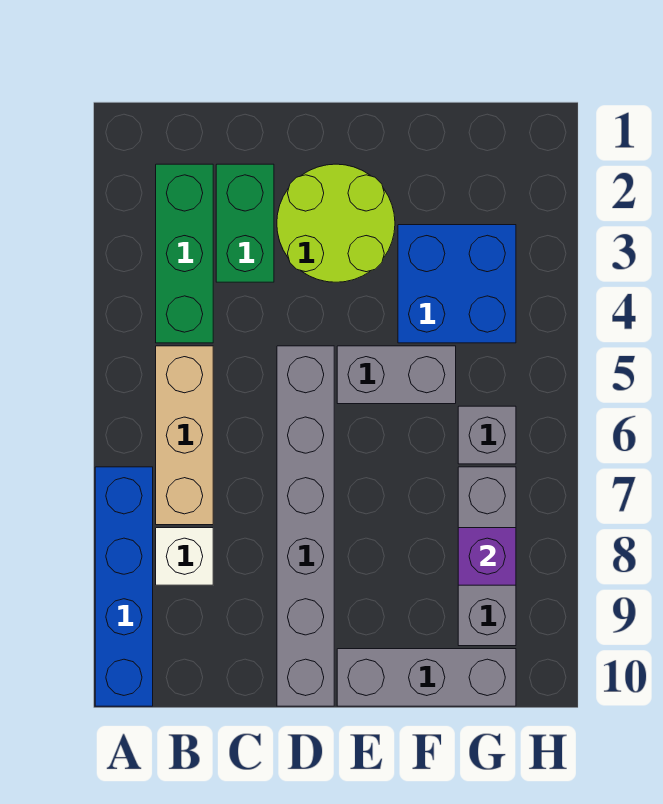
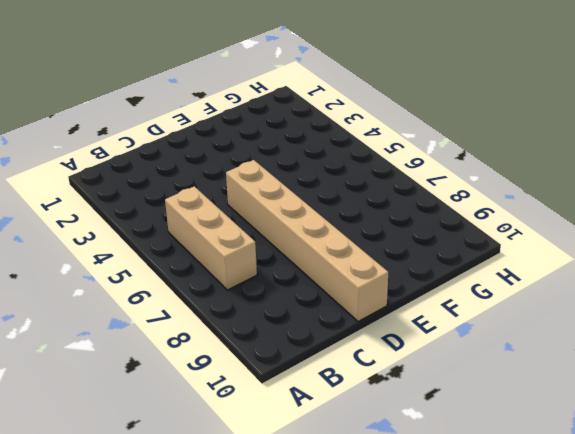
tan 1x6 brick [226,160,388,321] -> grey 1x6 brick [277,346,334,706]
none -> blue 1x4 brick [95,467,153,706]
none -> green 1x3 brick [156,164,213,343]
none -> white 1x1 brick [156,528,213,585]

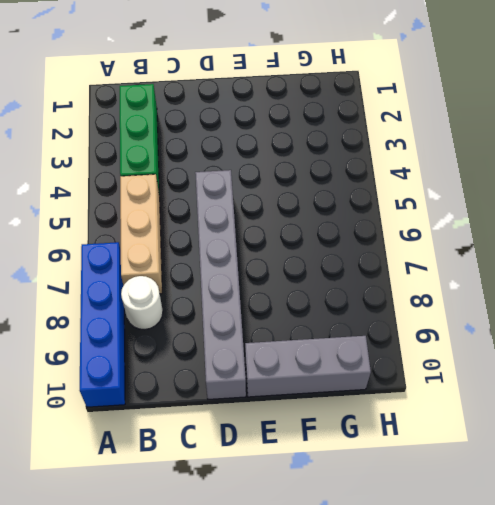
white 1x1 round brick [121,276,163,330] -> white 1x1 brick [156,528,213,585]
none -> green 1x2 brick [216,164,274,282]
none -> lime 2x2 round brick [277,164,395,282]
none -> grey 1x2 brick [337,346,456,404]

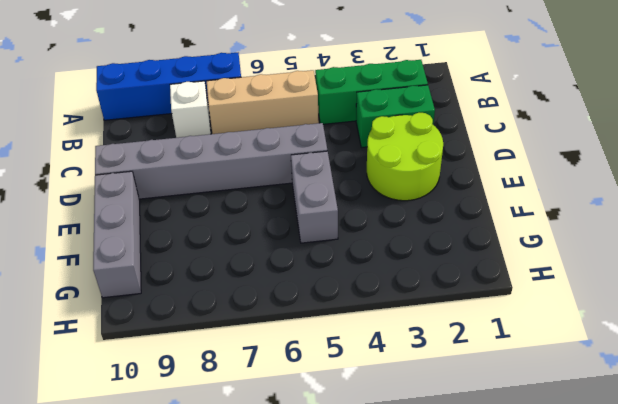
none -> blue 2x2 brick [398,225,516,343]
none -> grey 1x1 brick [458,406,516,464]
none -> grey 1x3 brick [458,467,516,646]

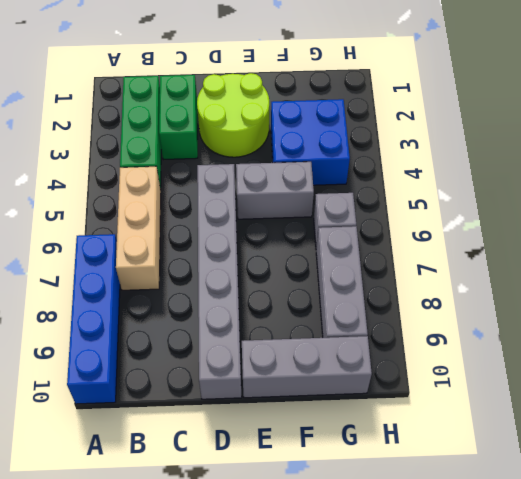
none -> white 1x1 brick [156,528,213,585]
none -> purple 1x1 brick [458,528,516,585]

